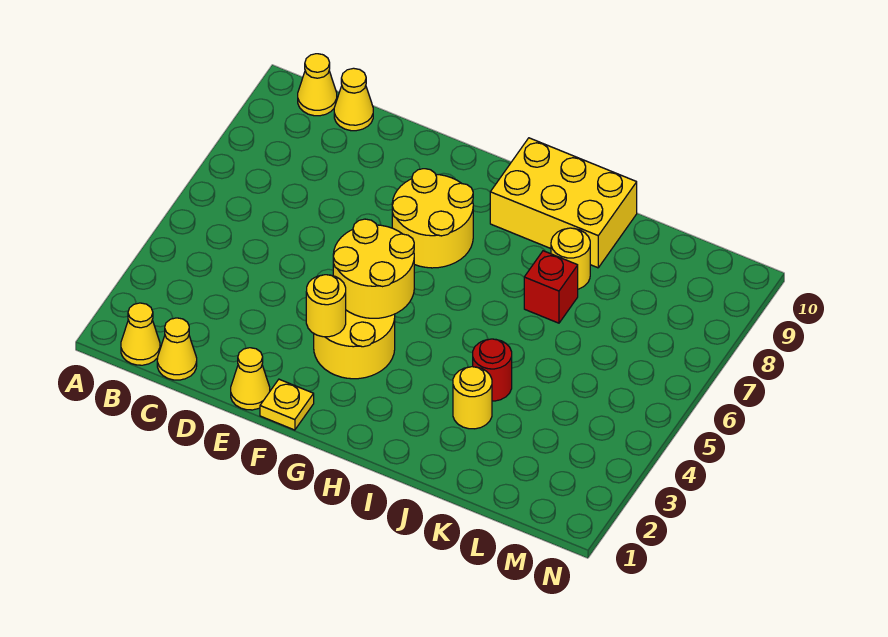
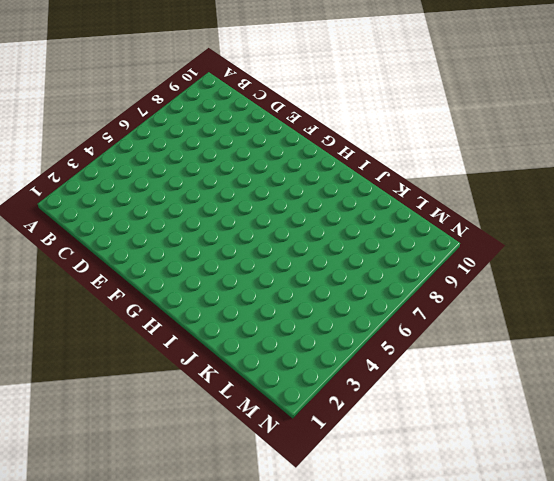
none -> yellow 1x1 cone [121,303,160,365]
none -> yellow 1x1 cone [298,54,337,116]
none -> yellow 1x1 cone [157,318,197,380]

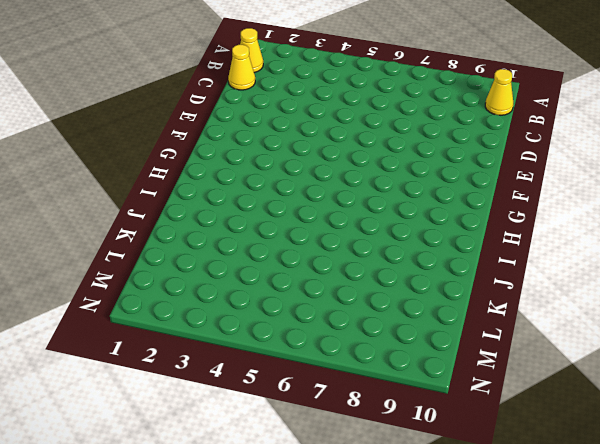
none -> yellow 1x1 cone [334,68,373,131]
none -> yellow 1x1 cone [231,348,270,410]
none -> yellow 1x1 plate [260,379,314,430]

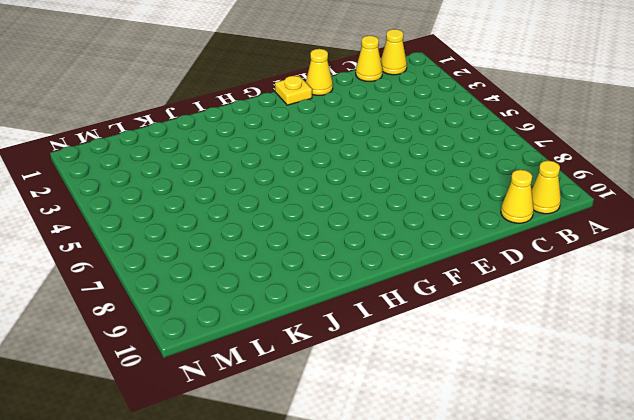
none -> yellow 2x2 round brick [314,310,395,379]
none -> yellow 2x2 round brick [392,169,473,268]
none -> yellow 2x3 brick [490,138,637,268]

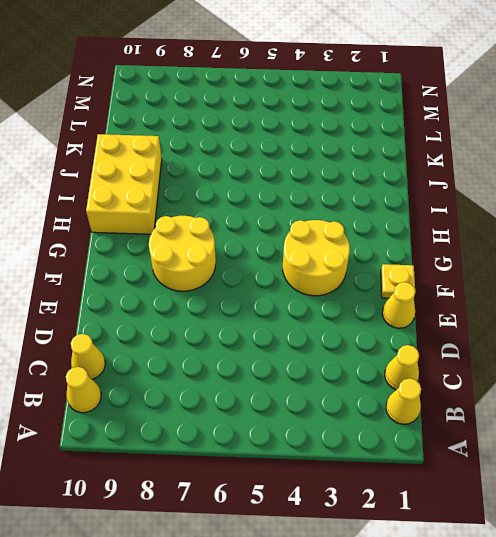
none -> yellow 1x1 round brick [453,367,492,429]
none -> red 1x1 round brick [473,339,512,401]
none -> red 1x1 brick [524,251,578,323]

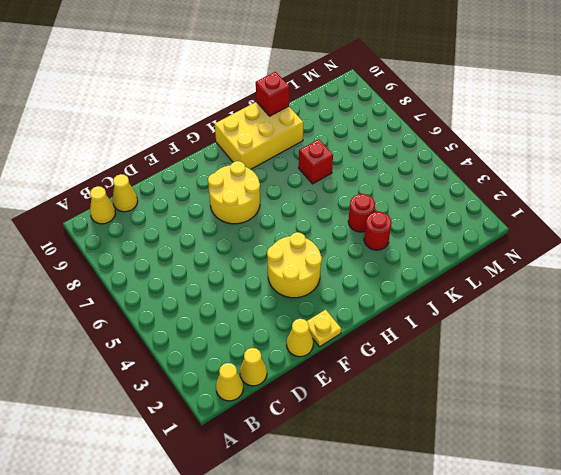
red 1x1 round brick [364,212,392,250] -> yellow 1x1 round brick [453,367,492,429]
red 1x1 brick [256,72,289,116] -> none
none -> yellow 1x1 round brick [551,228,590,289]
none -> yellow 1x1 round brick [306,275,346,337]
none -> yellow 2x2 round brick [333,219,414,318]

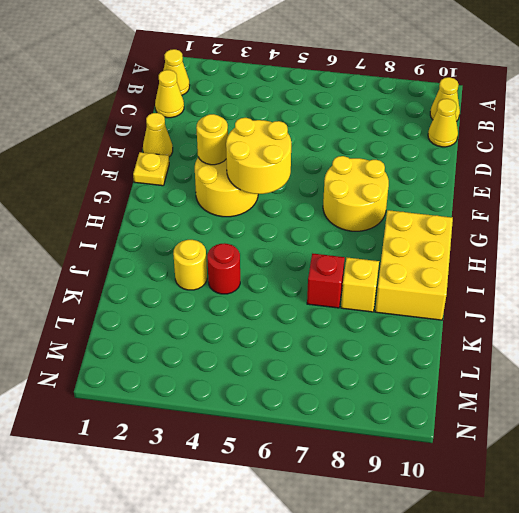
yellow 1x1 brick [341,258,379,312] -> yellow 1x1 round brick [551,228,590,289]

